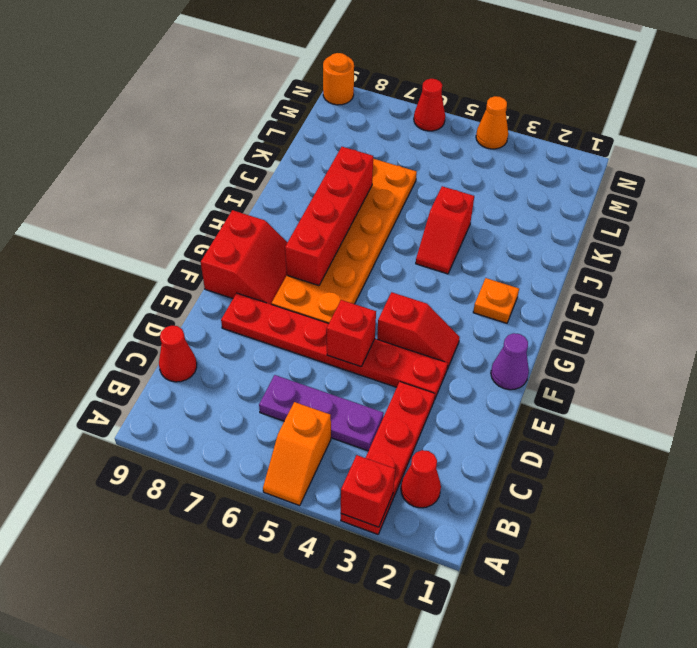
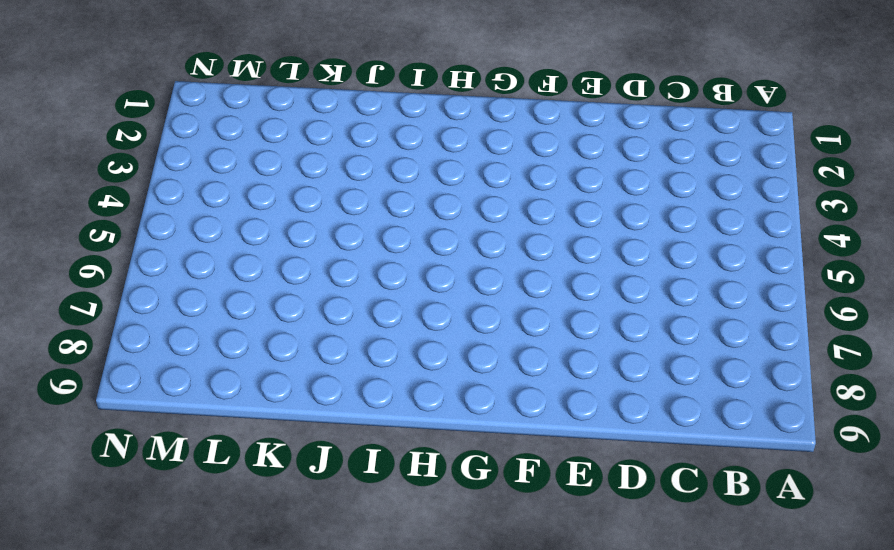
none -> red 1x4 plate [341,382,435,534]
none -> orange 1x2 slope [263,402,331,506]
none -> red 1x1 cone [401,450,441,508]

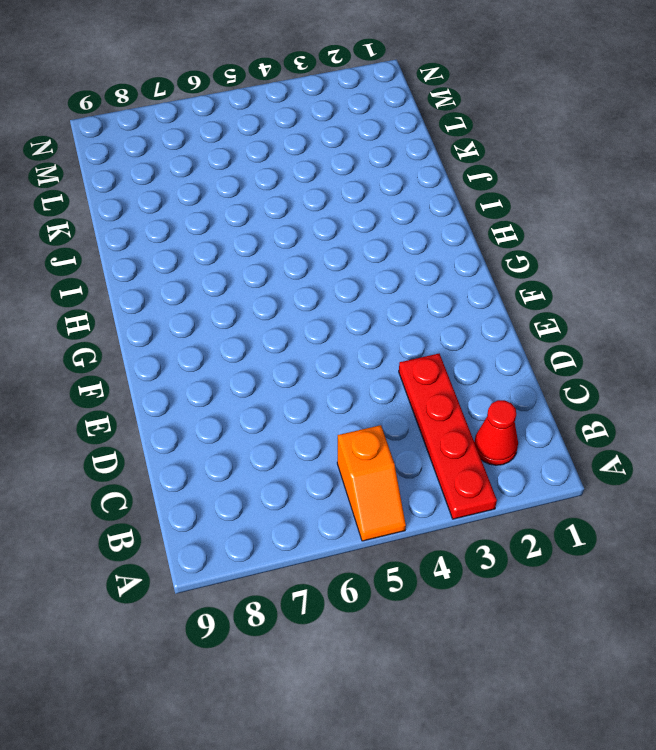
none -> purple 1x3 plate [259,375,384,451]
none -> red 1x1 cone [159,326,197,382]
none -> red 1x6 plate [221,293,448,400]

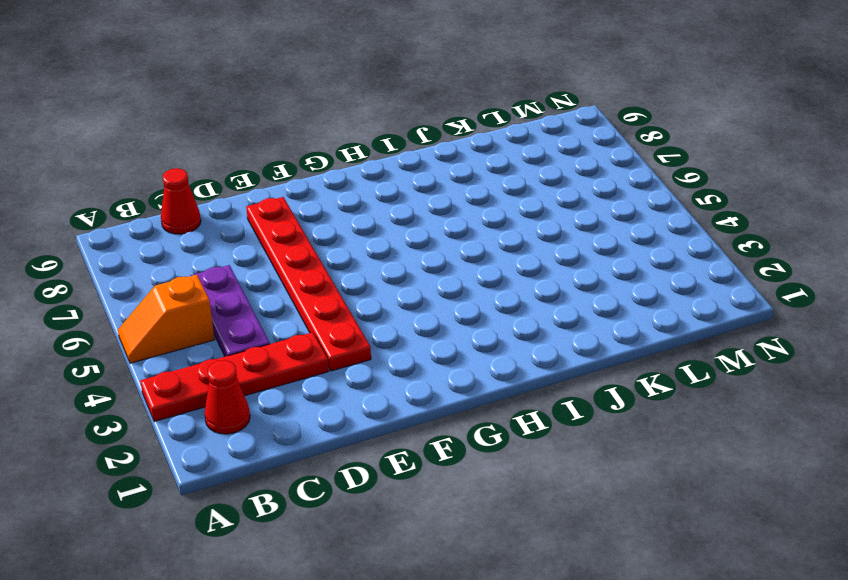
none -> purple 1x1 cone [491,333,529,390]
none -> red 1x2 slope [377,292,460,369]
none -> orange 2x6 plate [272,159,417,323]

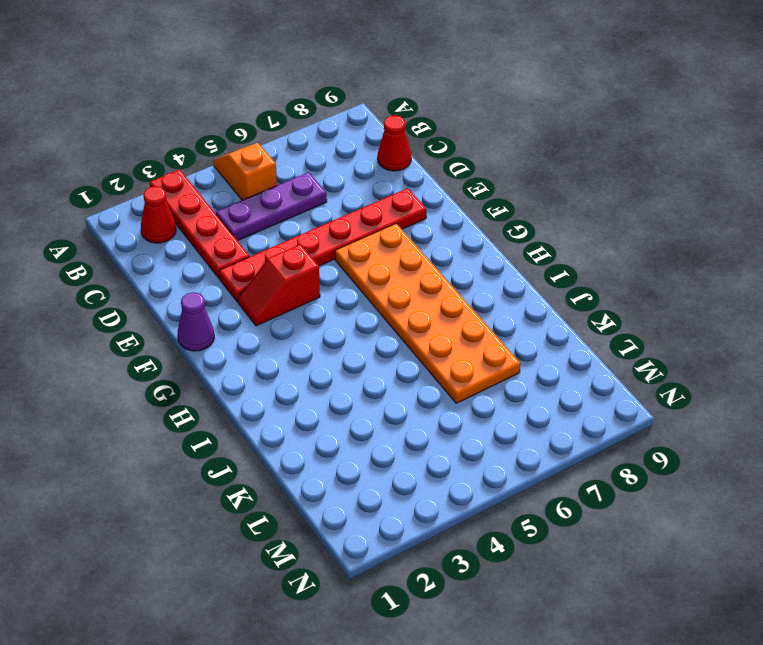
none -> red 2x2 slope [201,210,288,304]
none -> orange 1x1 plate [473,278,519,323]
none -> red 1x2 slope [416,186,474,274]

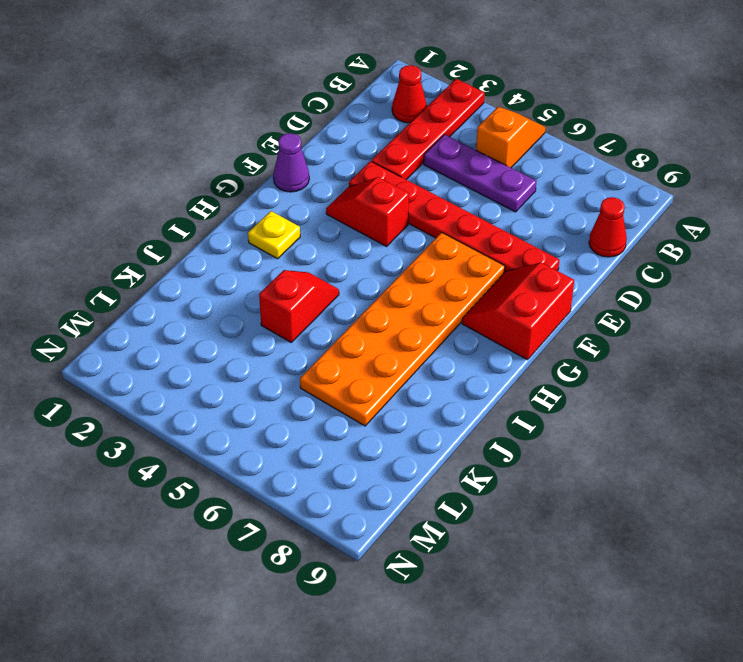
yellow 1x1 plate [248,211,300,259] -> orange 1x1 plate [473,278,519,323]
none -> orange 1x1 cone [476,96,508,149]
none -> red 1x1 cone [414,79,445,131]
none -> orange 1x1 round brick [323,53,354,105]

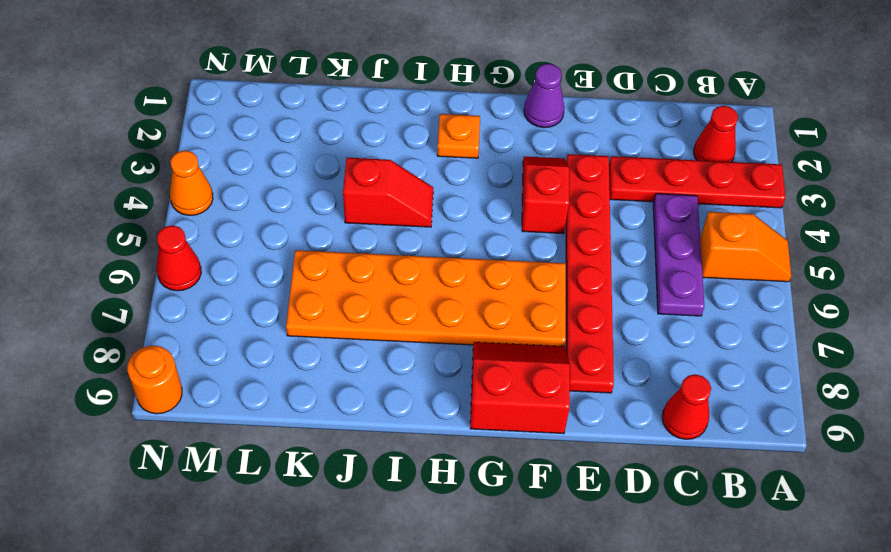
none -> red 1x1 brick [341,455,395,527]
none -> red 1x1 brick [327,300,376,367]
none -> red 1x4 brick [285,147,373,286]

